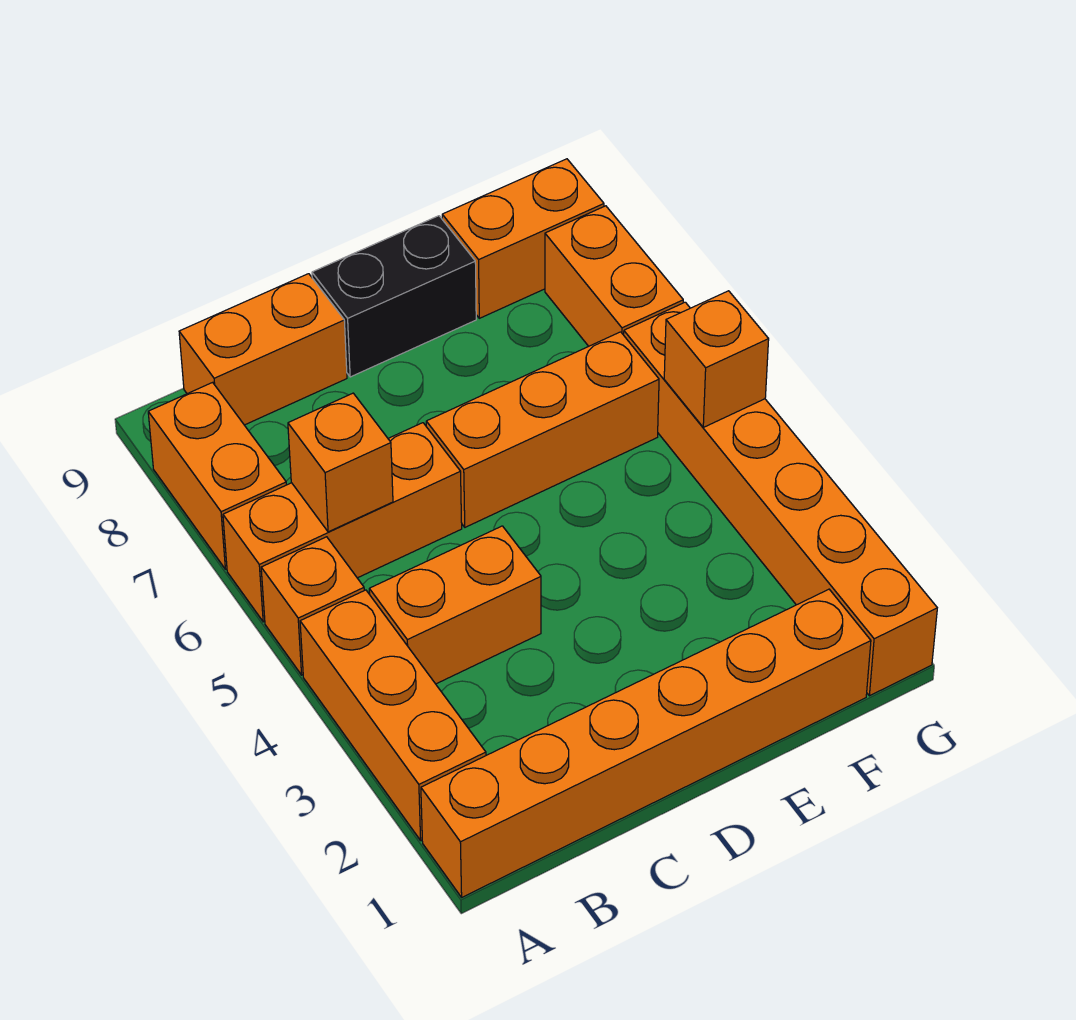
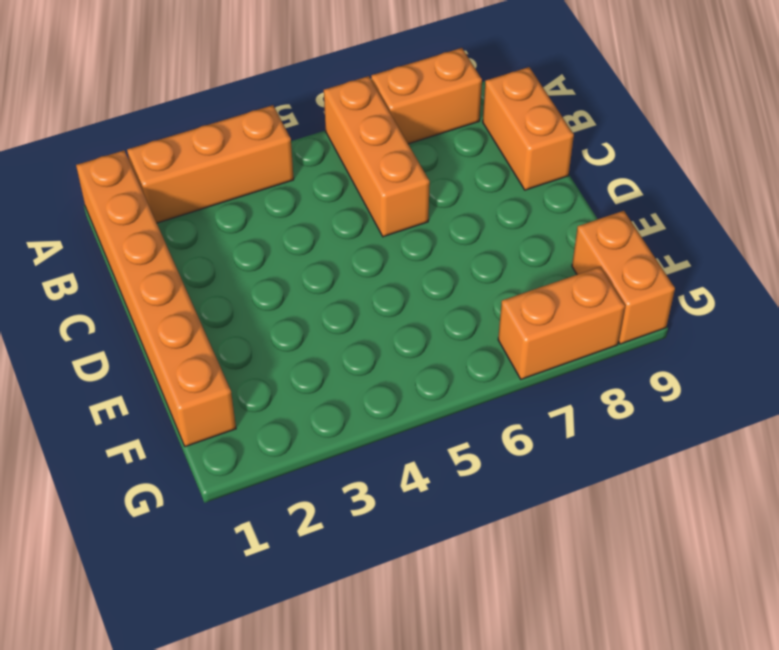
none -> orange 1x1 brick [261,537,364,675]
none -> orange 1x2 brick [369,526,541,684]
none -> orange 1x3 brick [426,332,659,527]

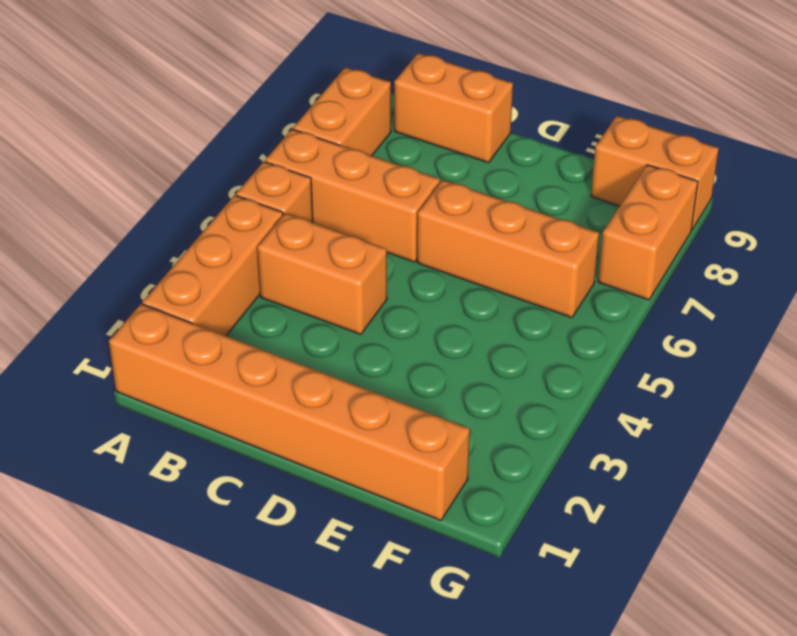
none -> black 1x2 brick [312,216,476,377]
none -> orange 1x6 brick [624,302,937,696]
none -> orange 1x1 brick [288,393,393,532]

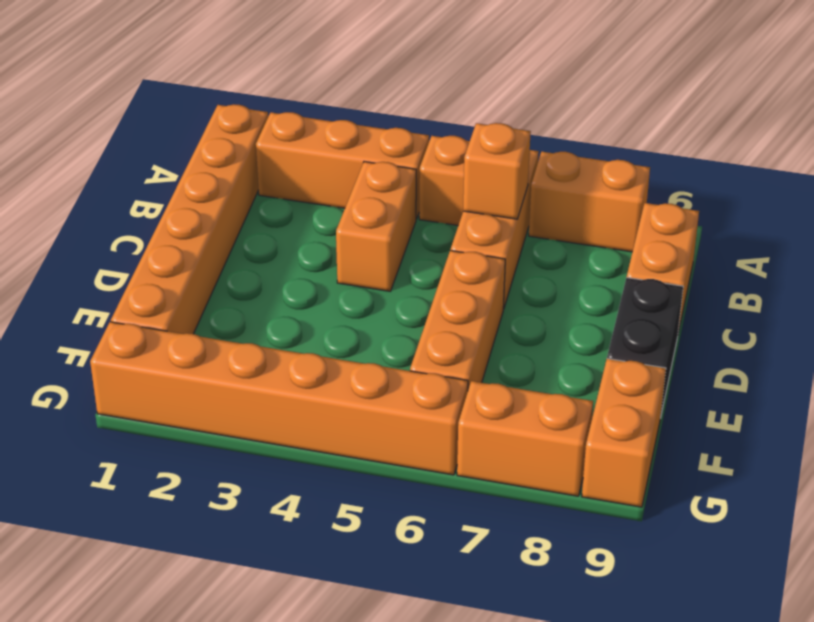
none -> orange 1x1 brick [664,291,769,427]

